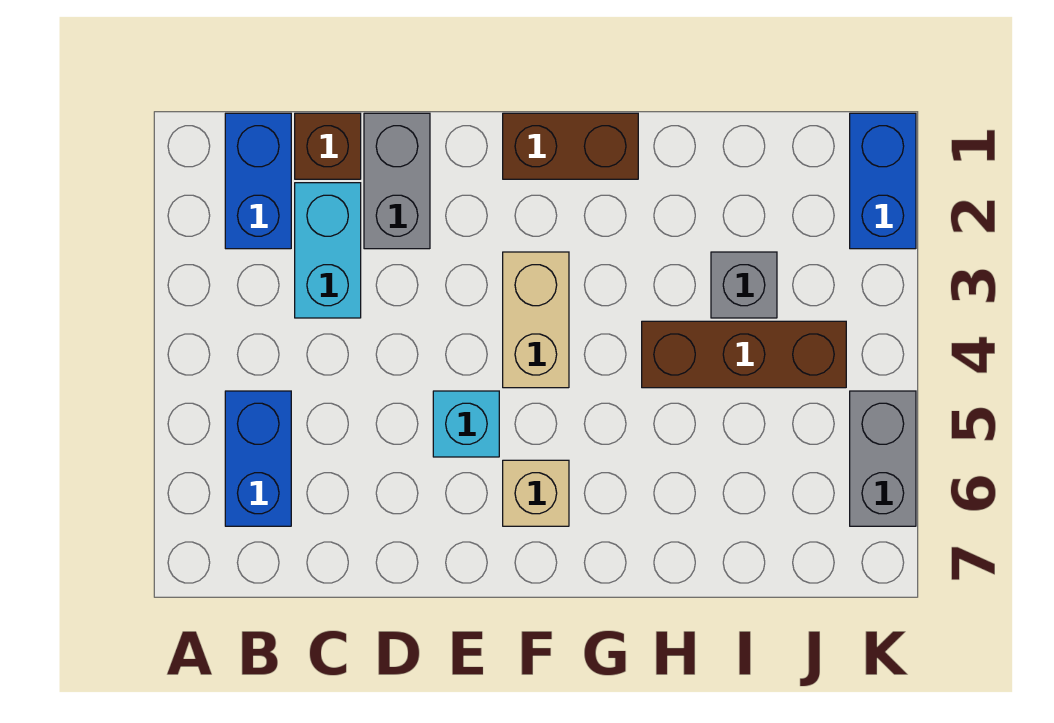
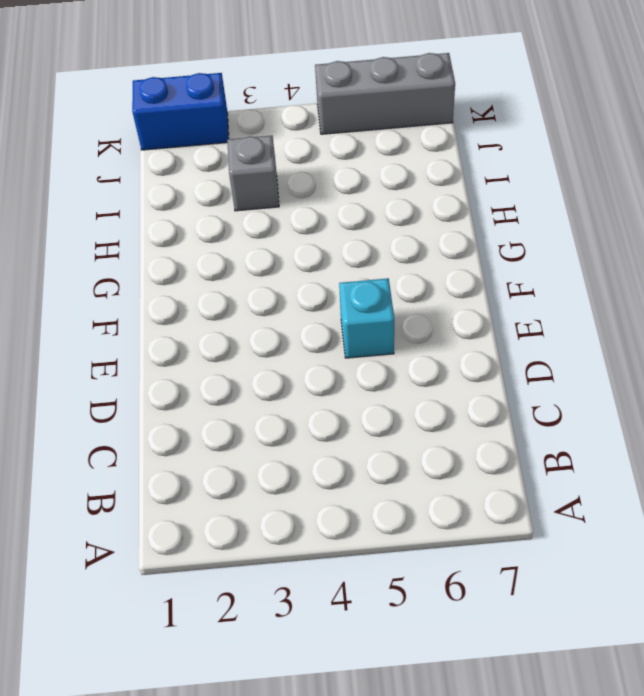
grey 1x3 brick [315,53,455,134] -> grey 1x2 brick [850,391,916,526]
none -> blue 1x2 brick [225,113,291,249]
none -> blue 1x2 brick [225,391,291,526]
none -> brown 1x1 brick [295,113,361,179]

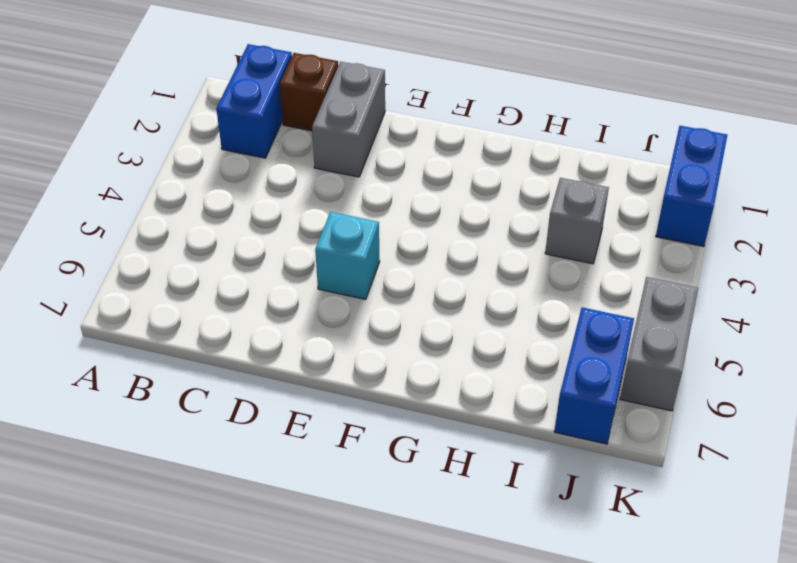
blue 1x2 brick [554,307,634,444] -> blue 1x2 brick moved to [225,391,291,526]
none -> cyan 1x2 brick [295,183,361,318]
none -> brown 1x2 brick [503,113,638,179]
none -> tan 1x2 brick [503,252,569,388]

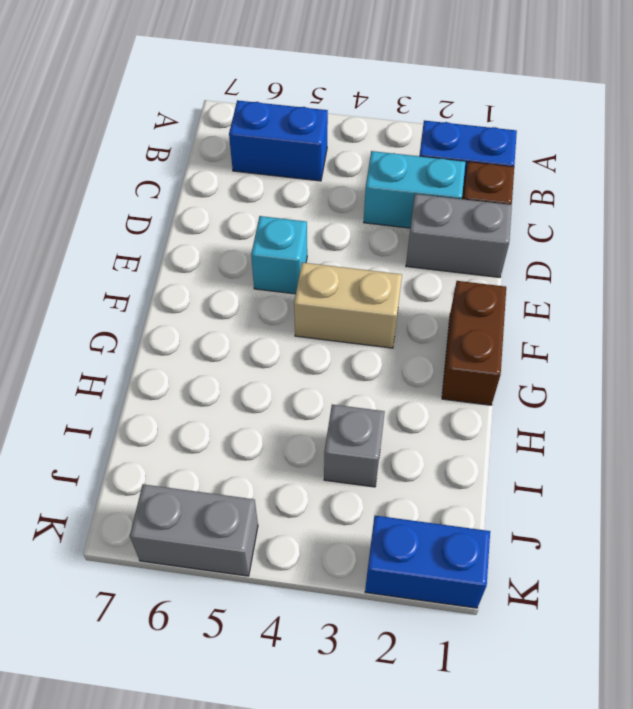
none -> tan 1x1 brick [503,460,569,526]
none -> brown 1x3 brick [642,321,846,388]

